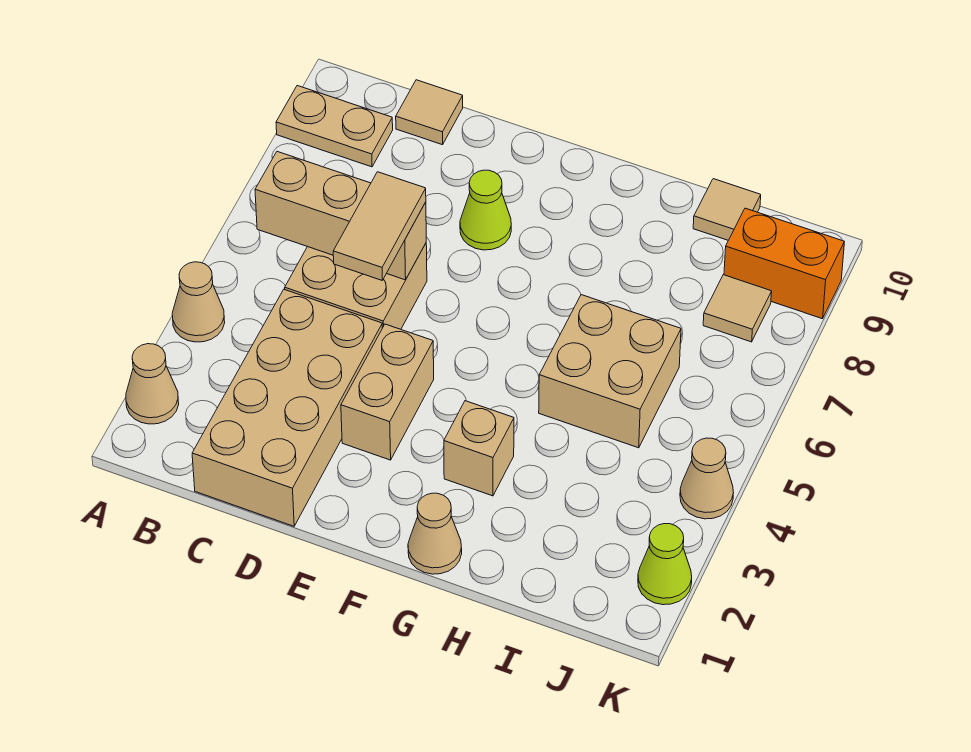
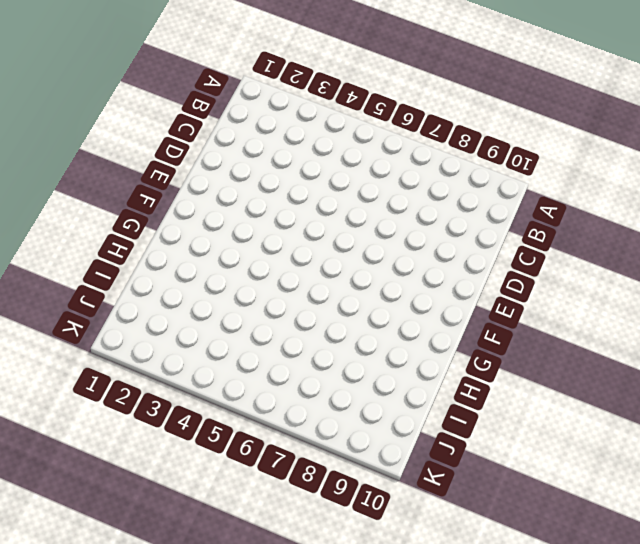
none -> tan 1x1 cone [126,344,179,424]
none -> tan 1x1 cone [172,262,225,342]
none -> tan 1x2 plate [276,86,393,167]

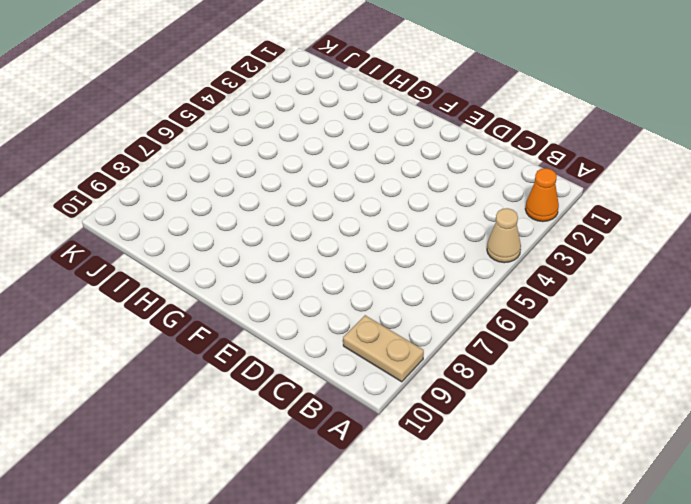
orange 1x1 cone [525,168,559,222] -> tan 1x1 cone [126,344,179,424]
none -> tan 2x4 brick [192,289,382,526]
none -> tan 2x2 brick [285,244,427,329]
none -> tan 1x1 tile [396,80,463,145]

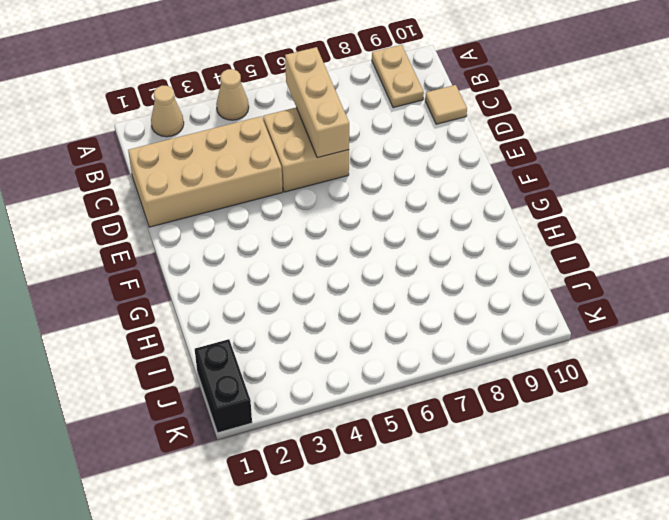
black 1x2 brick [195,339,252,433] -> none
none -> tan 1x2 brick [341,324,434,460]
none -> lime 1x1 cone [460,170,511,250]
none -> tan 1x1 cone [408,493,462,574]

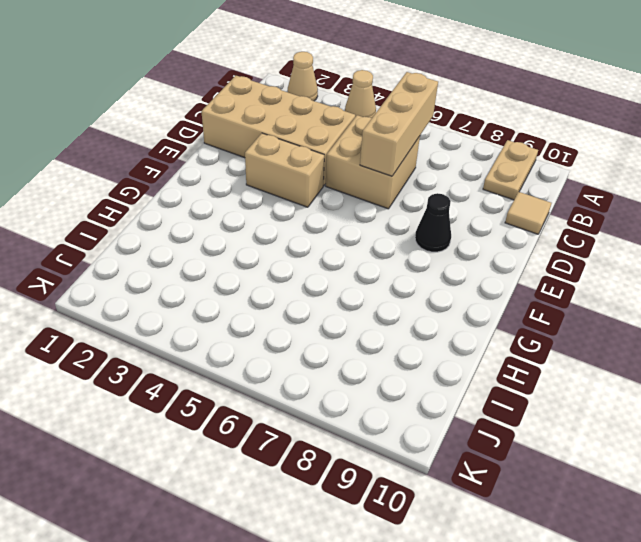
black 1x1 cone [415,193,451,252] -> lime 1x1 cone [460,170,511,250]
none -> tan 1x1 cone [408,493,462,574]
none -> tan 1x1 brick [444,401,514,496]
none -> tan 2x2 brick [539,295,681,448]

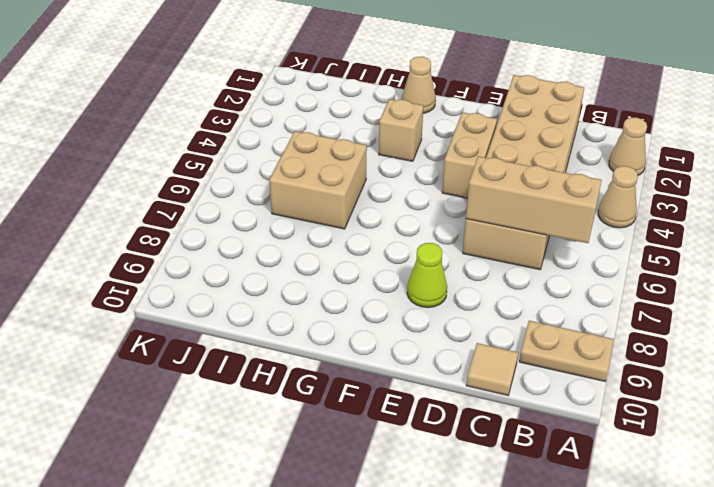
none -> tan 1x1 tile [693,179,761,240]
none -> tan 1x1 tile [703,275,772,342]
none -> orange 1x2 brick [724,208,844,319]

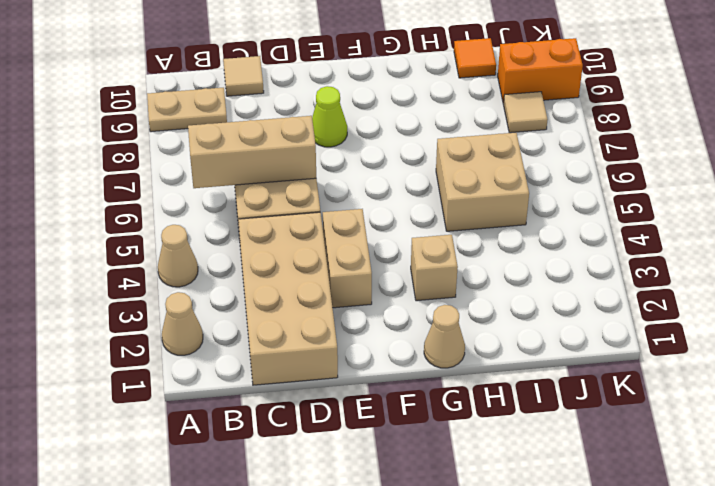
orange 1x1 tile [454,38,496,78] -> tan 1x1 tile [693,179,761,240]
none -> lime 1x1 cone [638,524,692,605]
none -> tan 1x1 cone [680,438,734,519]
none -> tan 1x2 tile [333,172,426,280]

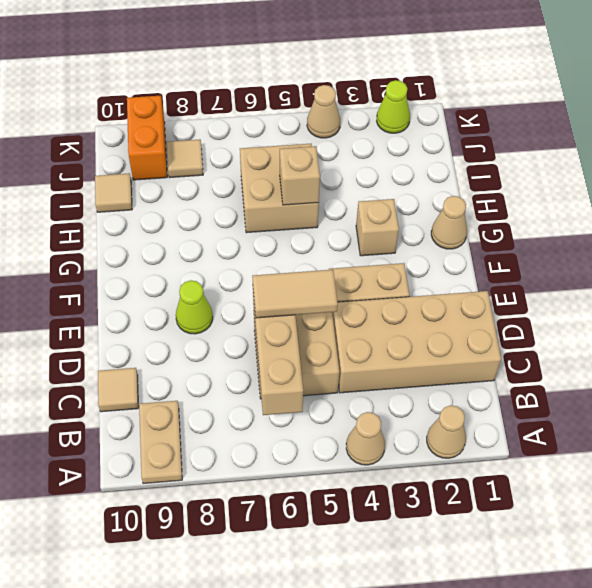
tan 1x1 brick [280,146,320,205] -> none

